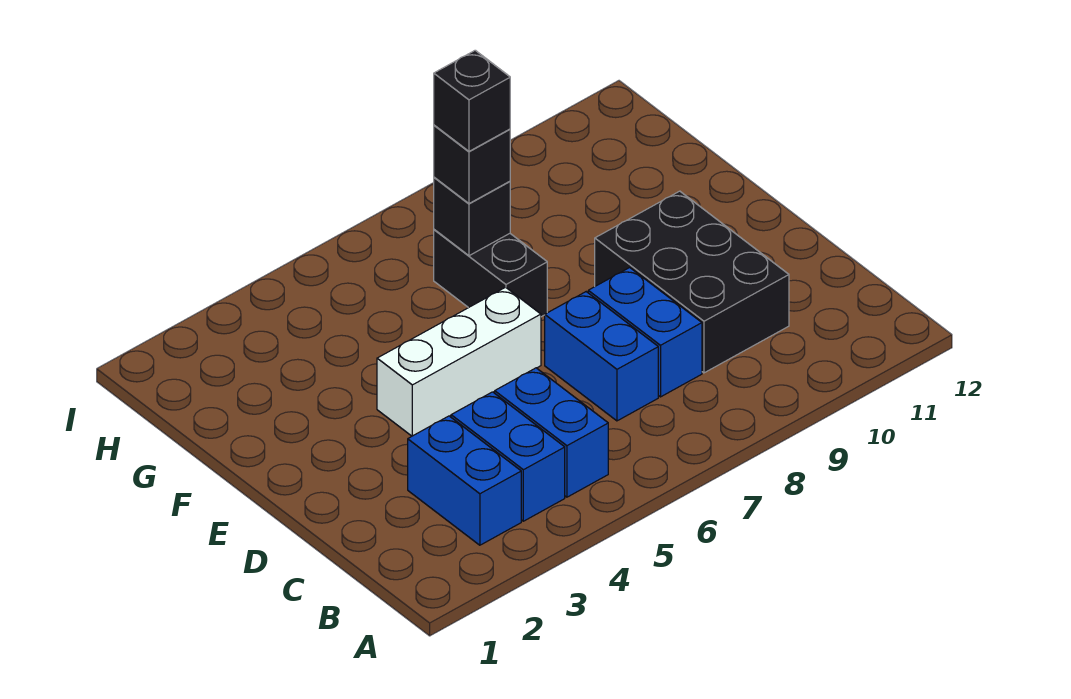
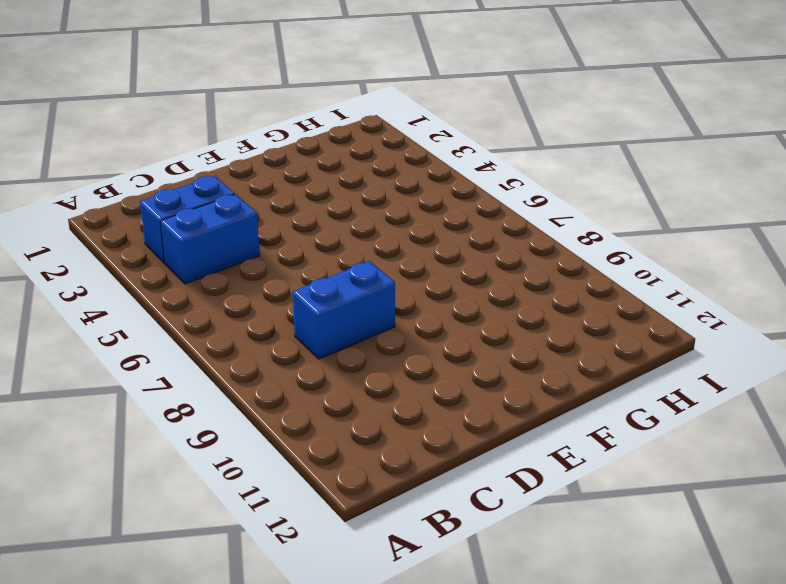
none -> blue 1x2 brick [495,368,608,497]
none -> blue 1x2 brick [545,292,658,421]

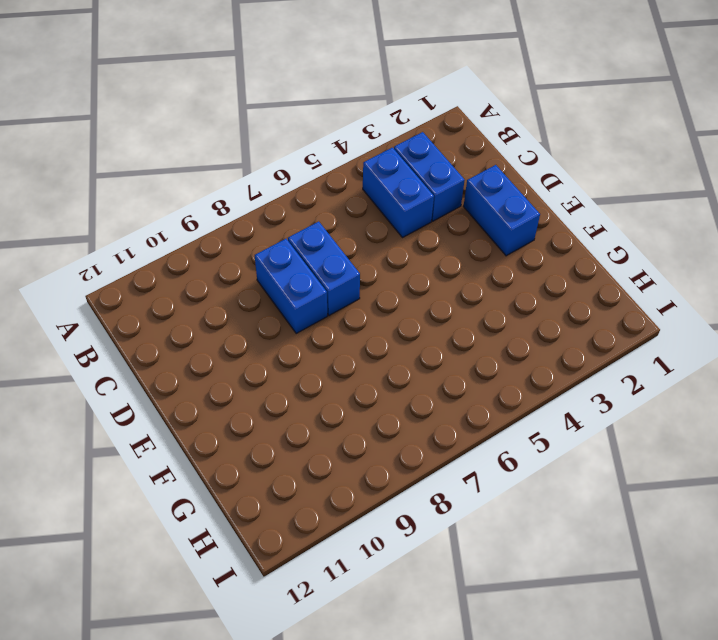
blue 1x2 brick [463,165,540,256] -> blue 1x2 brick moved to [495,368,608,497]
none -> black 2x3 brick [595,191,789,373]
none -> white 1x3 brick [377,287,541,436]

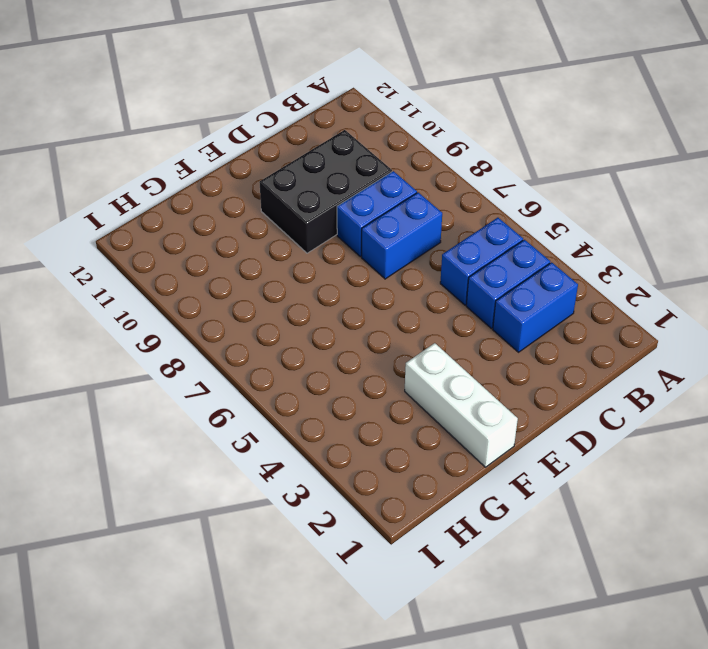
white 1x3 brick [405,343,518,467] -> white 1x3 brick moved to [377,287,541,436]
none -> black 1x2 brick [434,230,547,317]
none -> black 1x1 brick [434,177,510,256]

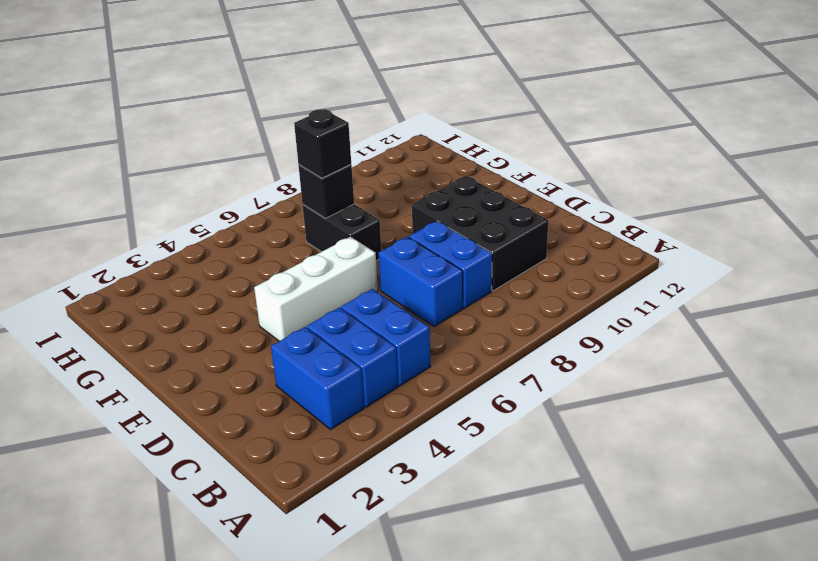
none -> black 1x1 brick [434,50,510,151]

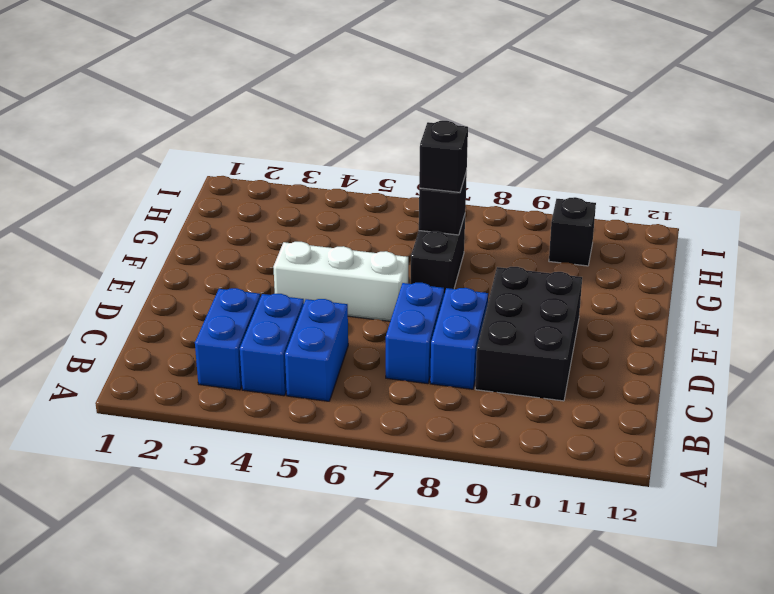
black 1x1 brick [549,197,596,266] -> black 1x1 brick moved to [434,50,510,151]

